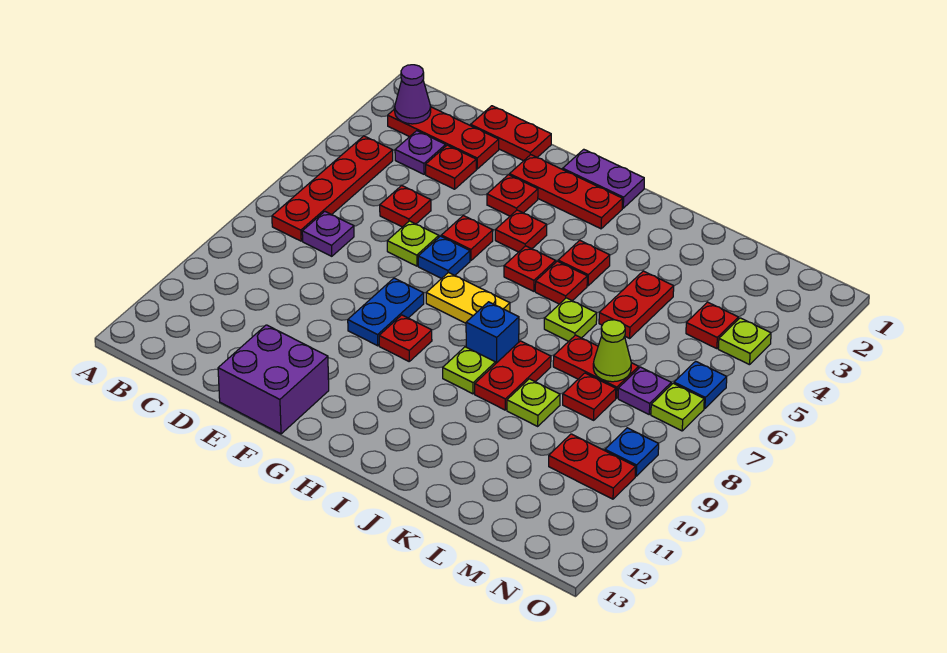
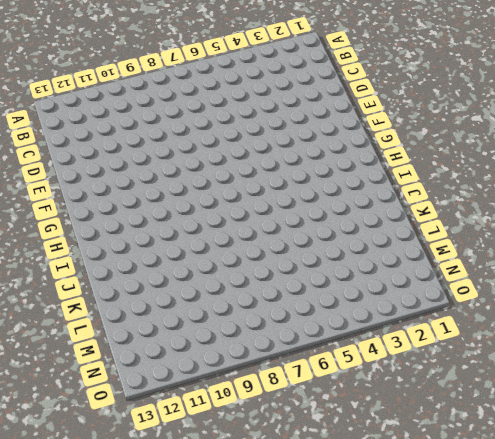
none -> red 1x3 plate [388,107,499,169]
none -> red 1x4 plate [272,136,393,241]
none -> purple 1x1 plate [395,131,446,174]
none -> purple 1x1 plate [302,212,354,256]

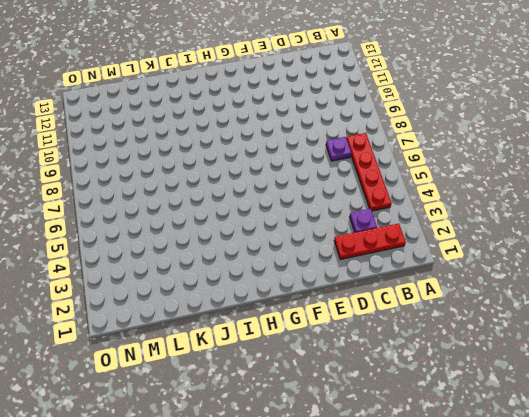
none -> red 1x2 plate [471,106,551,161]
none -> red 1x1 plate [426,145,476,189]
none -> red 1x1 plate [380,186,431,227]
none -> lime 1x1 plate [387,221,439,266]

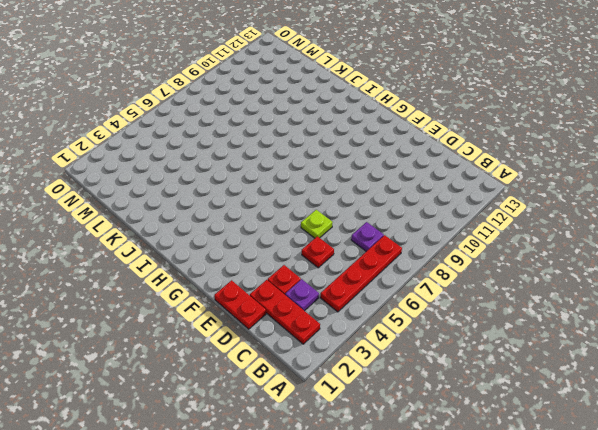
none -> purple 2x2 brick [218,325,329,434]
none -> red 1x3 plate [510,155,623,229]
none -> red 1x1 plate [487,175,538,216]
none -> red 1x1 plate [441,216,493,260]

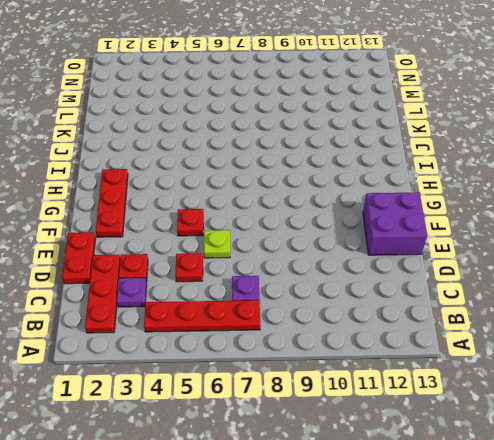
none -> red 1x1 plate [487,175,538,216]
none -> blue 1x1 plate [418,236,470,279]
none -> blue 1x2 plate [348,278,424,346]
none -> purple 1x2 plate [563,149,644,208]

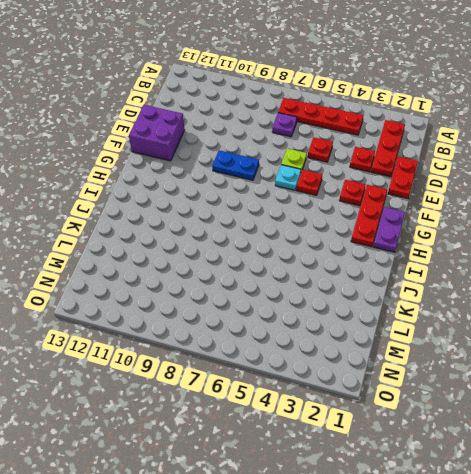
cyan 1x1 plate [275,165,301,190] -> blue 1x1 plate [418,236,470,279]
none -> purple 1x1 plate [395,131,446,174]
none -> red 1x1 plate [495,210,547,252]
none -> yellow 1x2 plate [426,273,510,323]
none -> red 1x1 plate [379,315,432,361]

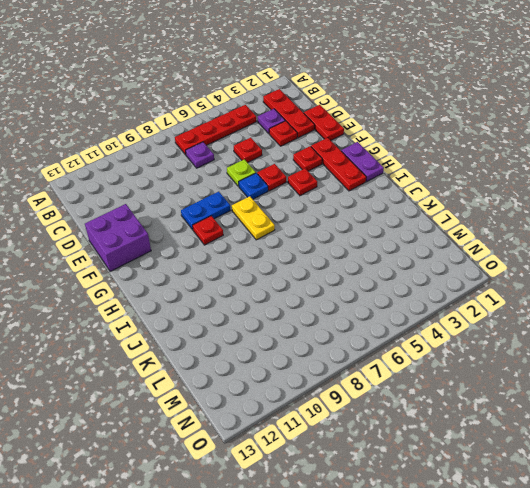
none -> red 1x1 plate [504,246,556,291]
none -> red 1x1 plate [558,240,610,286]
none -> red 1x1 plate [535,261,587,304]
none -> blue 1x1 brick [466,302,519,363]

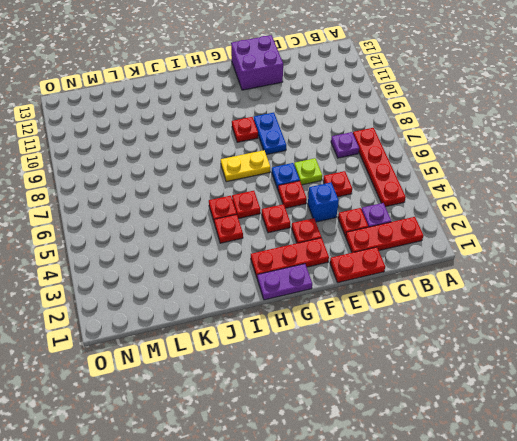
blue 1x1 brick [308,183,339,222] -> blue 1x1 brick moved to [466,302,519,363]
none -> lime 1x1 plate [443,347,496,394]
none -> lime 1x1 plate [544,298,597,341]
none -> red 1x2 plate [475,341,551,410]
none -> red 1x2 plate [599,271,674,338]

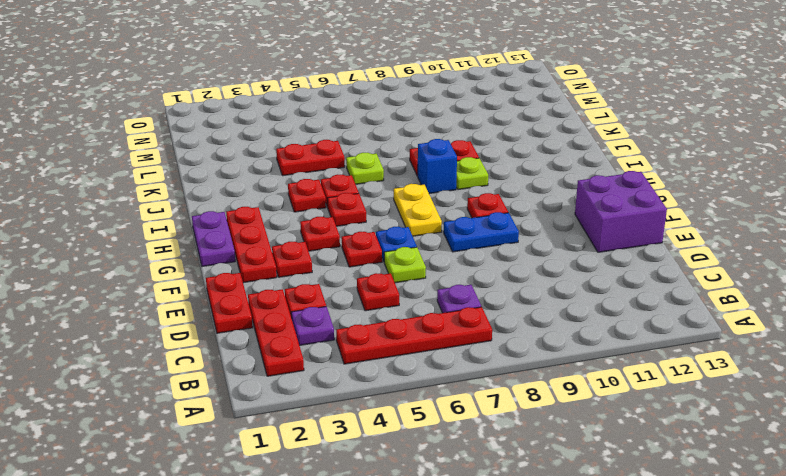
none -> red 1x2 plate [553,335,639,398]
none -> lime 1x1 plate [507,379,560,426]
none -> red 1x1 plate [563,373,616,420]
none -> red 1x1 plate [686,302,738,349]

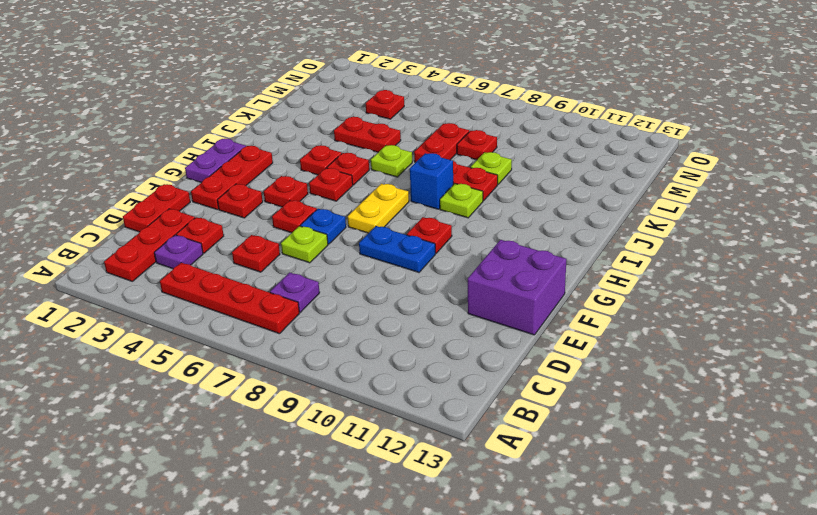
none -> purple 1x1 plate [618,367,671,414]
none -> red 1x2 plate [549,434,636,499]
none -> lime 1x1 plate [718,318,771,365]
none -> blue 1x1 plate [674,361,727,409]

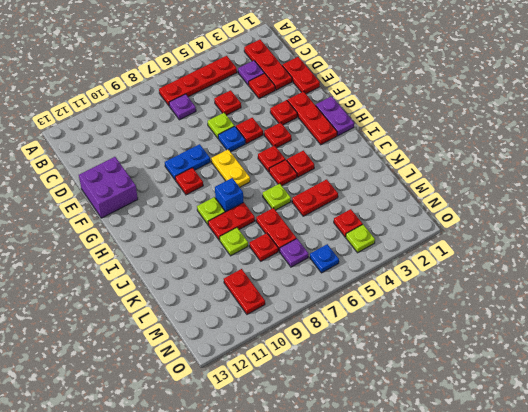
none -> lime 1x1 plate [651,383,704,431]
none -> blue 1x1 plate [605,428,659,476]
none -> purple 1x1 cone [395,65,431,124]
none -> lime 1x1 cone [593,320,631,382]

